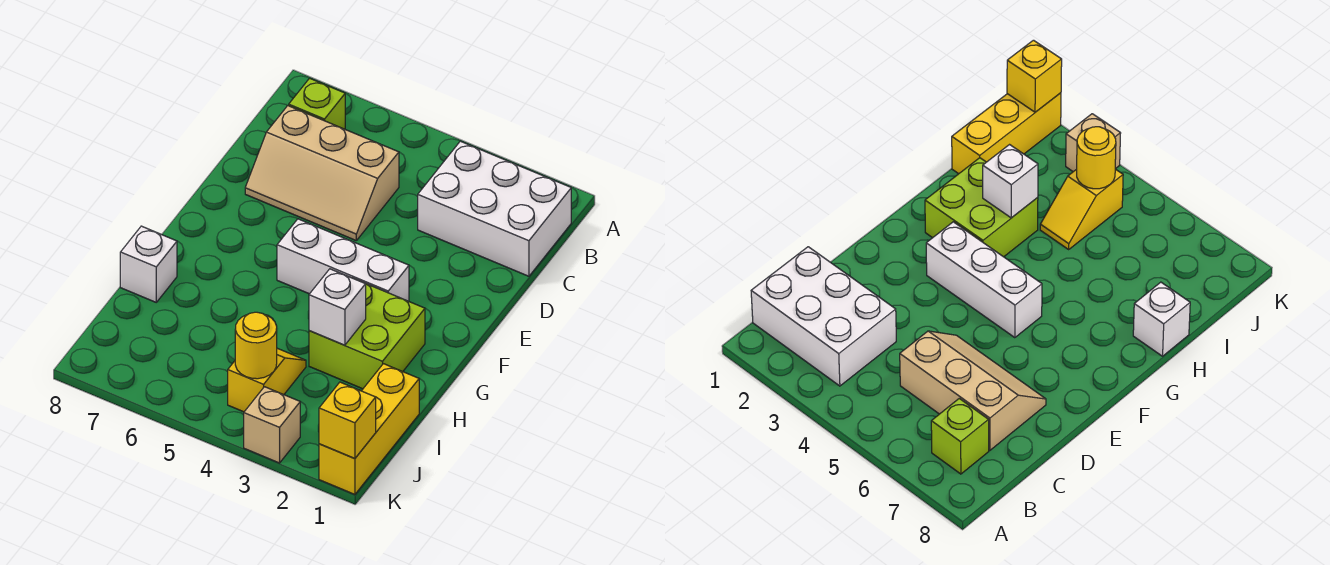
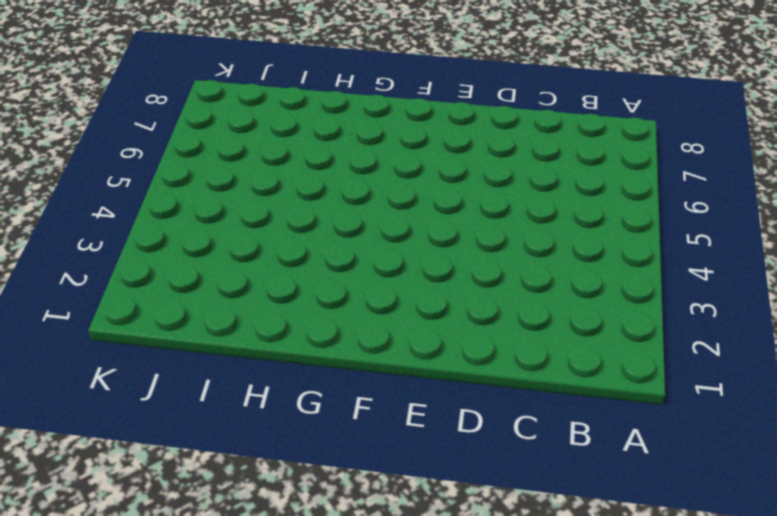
none -> white 2x3 brick [418,141,571,276]
none -> lime 1x1 brick [289,78,345,129]
none -> tan 2x3 slope [245,106,399,240]

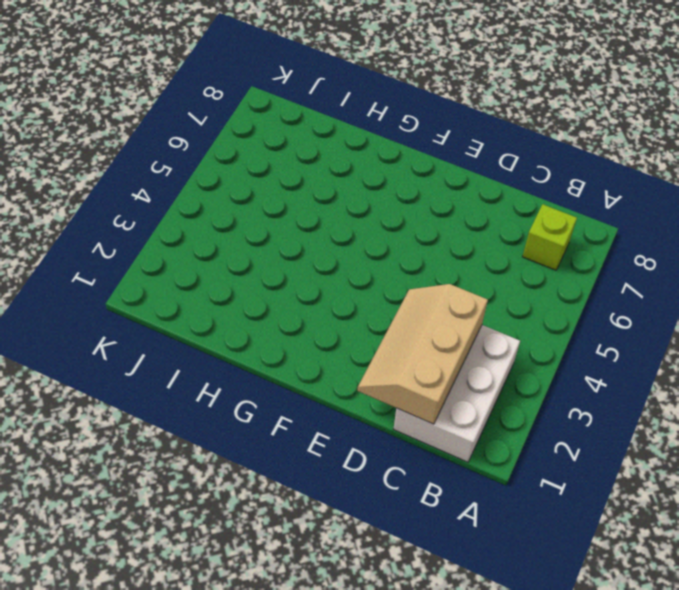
tan 2x3 slope [357,284,488,424] -> tan 2x3 slope moved to [245,106,399,240]
none -> white 1x3 brick [277,219,409,301]
none -> lime 2x2 brick [309,284,425,389]
none -> white 1x1 brick [120,226,177,302]

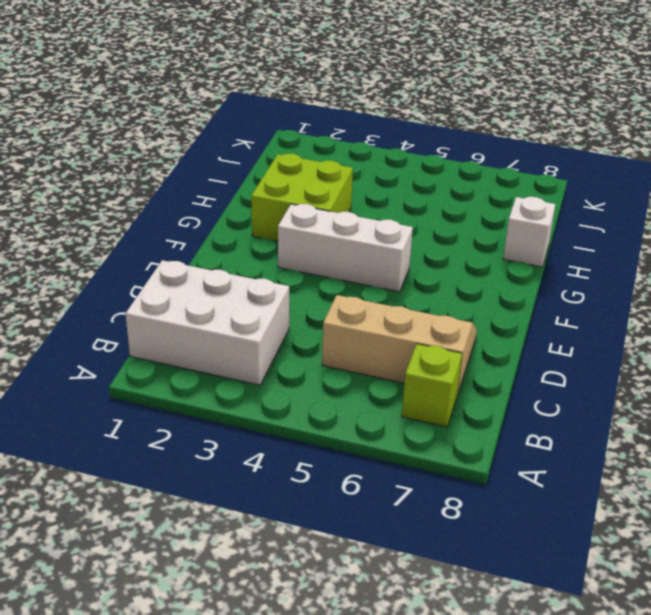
none -> yellow 1x3 brick [319,364,419,495]
none -> yellow 1x2 slope [228,348,306,412]
none -> tan 1x1 brick [244,387,300,463]

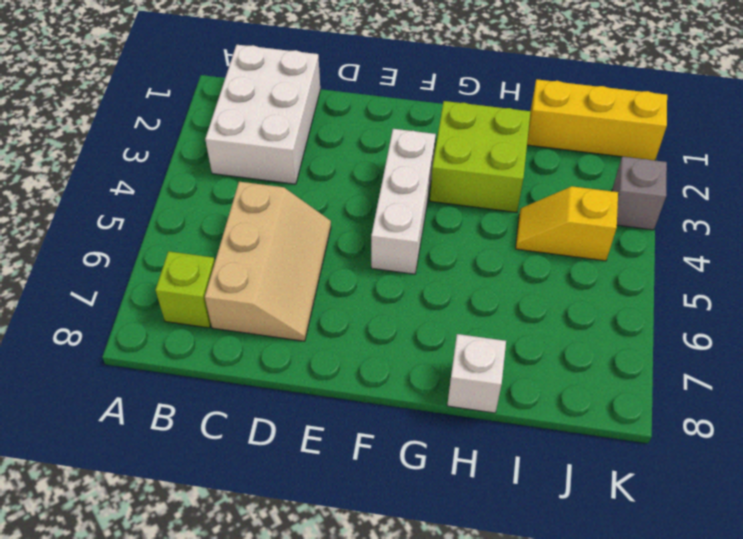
grey 1x1 brick [612,157,667,230] -> tan 1x1 brick [244,387,300,463]
none -> white 1x1 brick [309,269,366,345]
none -> yellow 1x1 round brick [235,312,277,379]
none -> yellow 1x1 brick [319,382,376,459]

